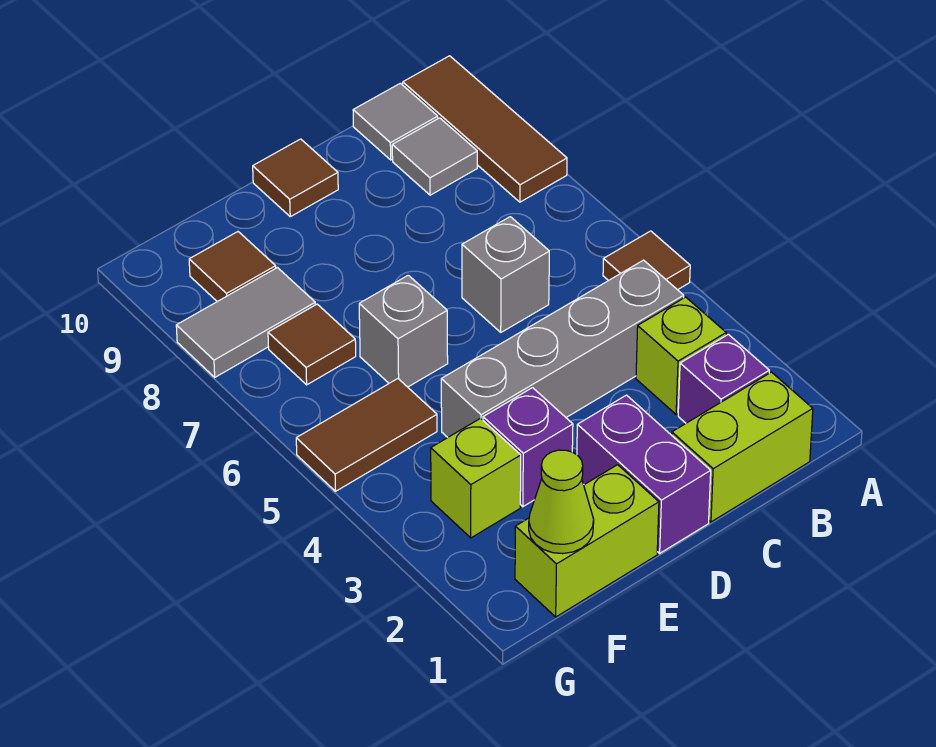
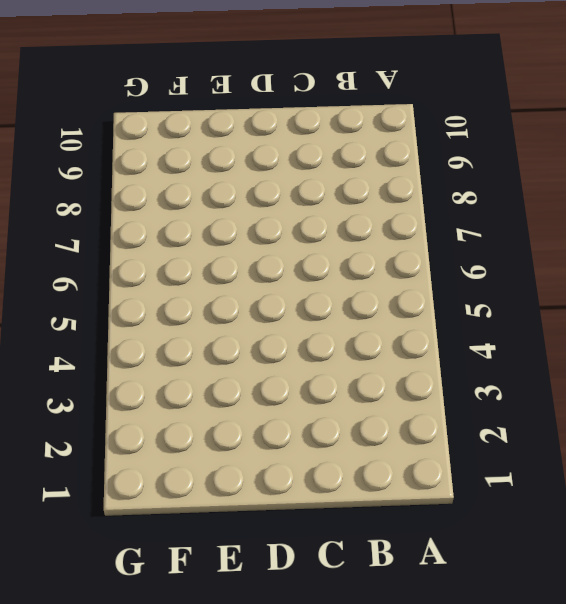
none -> brown 1x1 tile [603,231,690,290]
none -> brown 1x3 tile [403,56,567,202]
none -> lime 1x2 brick [672,372,813,522]

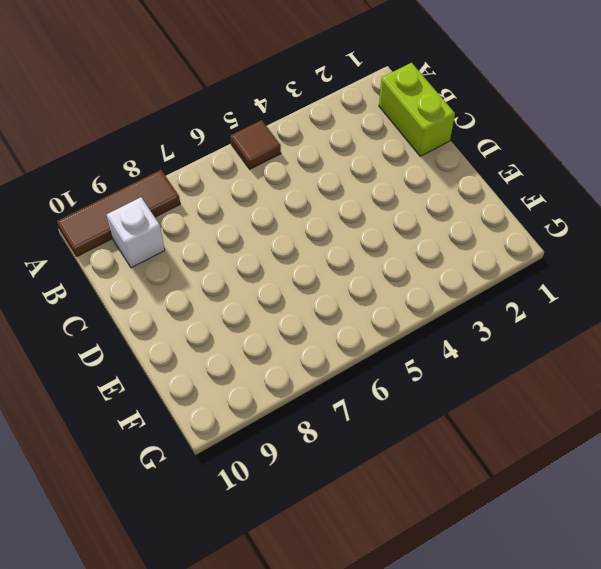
white 1x1 brick [107,197,165,268] -> grey 1x1 tile [392,118,477,195]
none -> purple 1x1 brick [678,334,769,423]
none -> lime 1x1 brick [636,297,726,414]
none -> grey 1x4 brick [441,260,684,437]

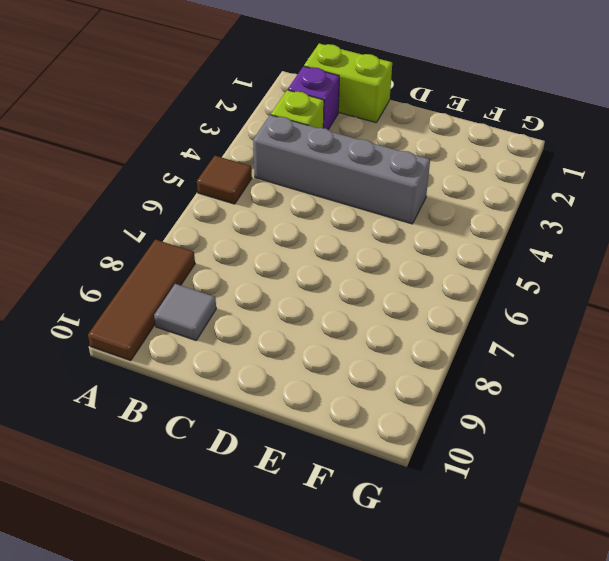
none -> grey 1x1 tile [353,83,438,160]
none -> grey 1x1 brick [462,217,549,332]
none -> purple 1x2 brick [577,395,711,553]

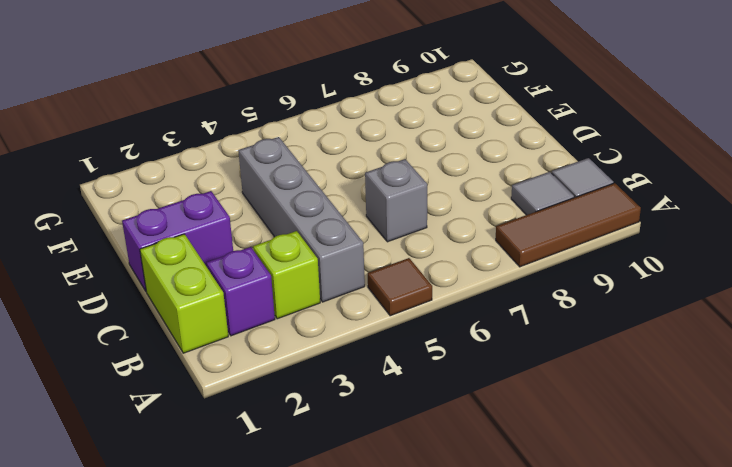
none -> brown 1x1 tile [253,139,338,217]
none -> lime 1x2 brick [515,465,659,617]
none -> purple 1x1 brick [483,388,573,507]

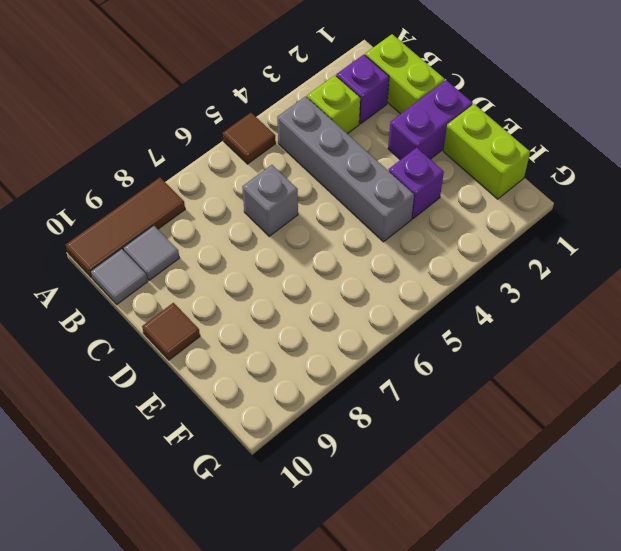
none -> grey 1x1 brick [359,275,448,387]
none -> lime 1x1 brick [431,418,521,538]
none -> brown 1x2 tile [296,379,437,491]

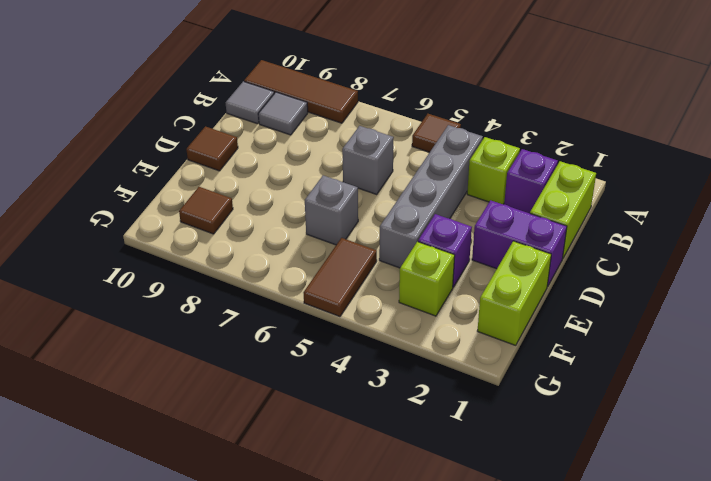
none -> brown 1x1 tile [268,304,356,385]
none -> grey 1x2 tile [176,268,315,377]
none -> lime 1x1 cone [529,450,594,554]

